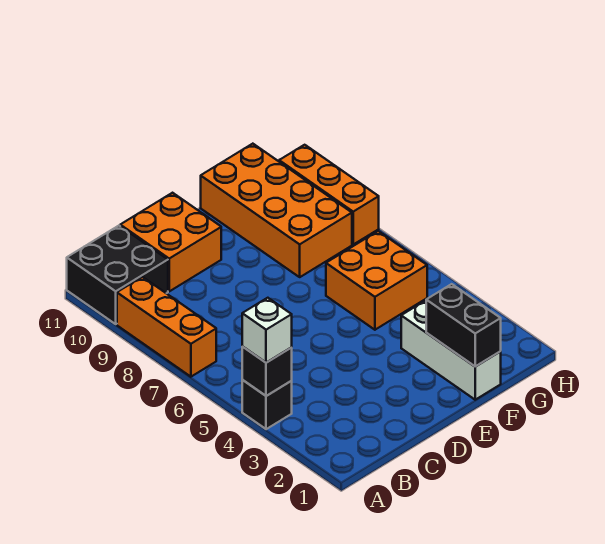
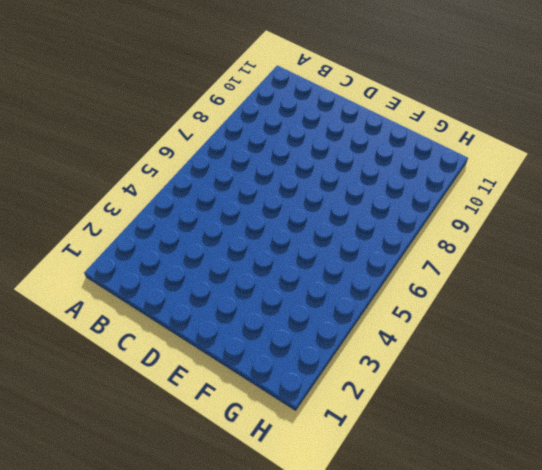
none -> black 1x1 brick [242,380,292,429]
none -> orange 1x3 brick [117,277,216,377]

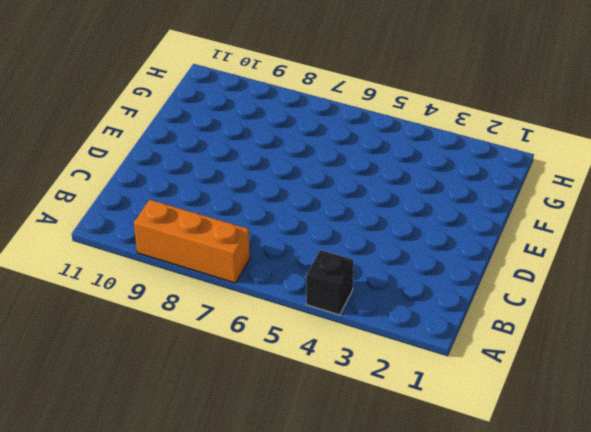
none -> black 2x2 brick [67,226,168,324]
none -> orange 2x2 brick [120,193,221,291]

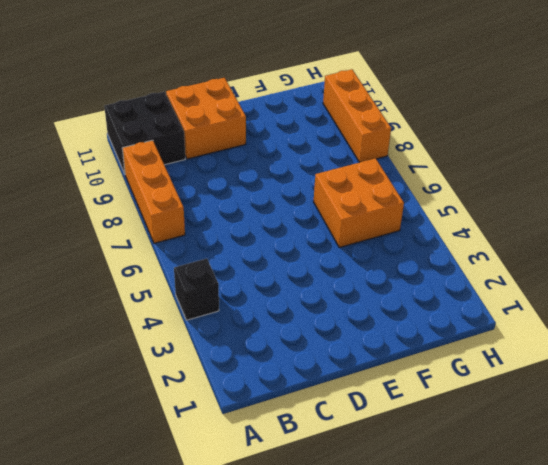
none -> white 1x3 brick [401,300,501,400]
none -> orange 2x4 brick [201,144,352,277]

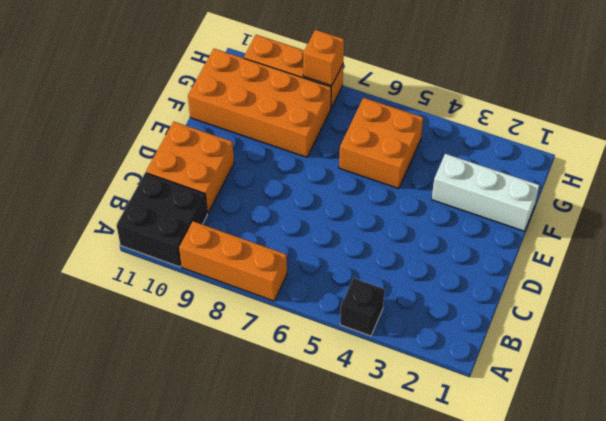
orange 1x1 brick [303,30,344,86] -> none
none -> black 1x1 brick [242,347,292,396]
none -> black 1x2 brick [426,284,501,366]

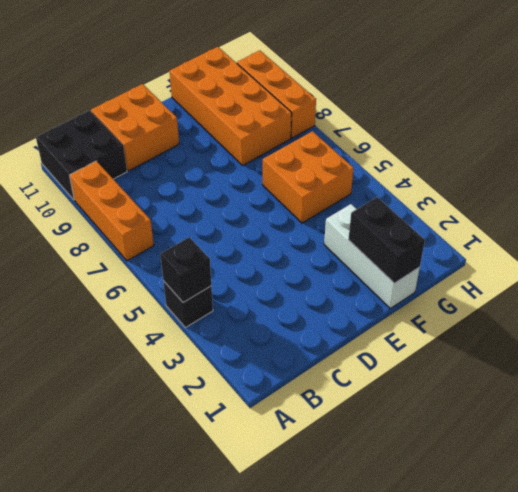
none -> white 1x1 brick [242,298,292,363]

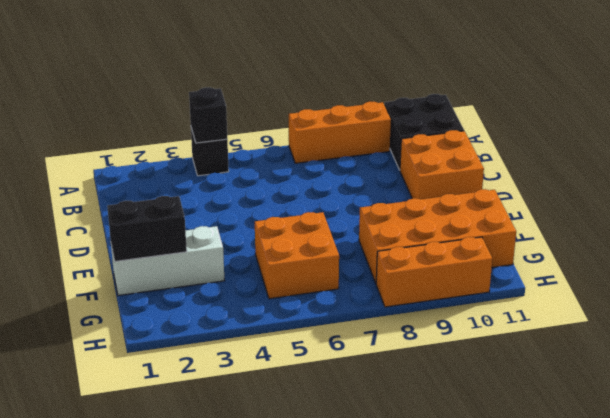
none -> white 1x1 brick [242,298,292,363]

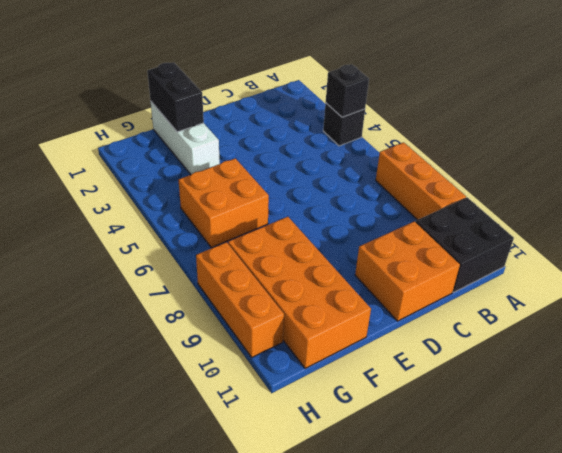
none -> white 1x1 brick [242,298,292,363]

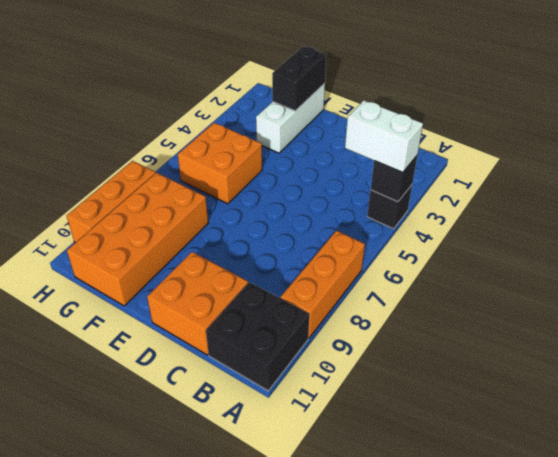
white 1x2 brick [345,100,423,173] -> white 1x1 brick [242,298,292,363]

